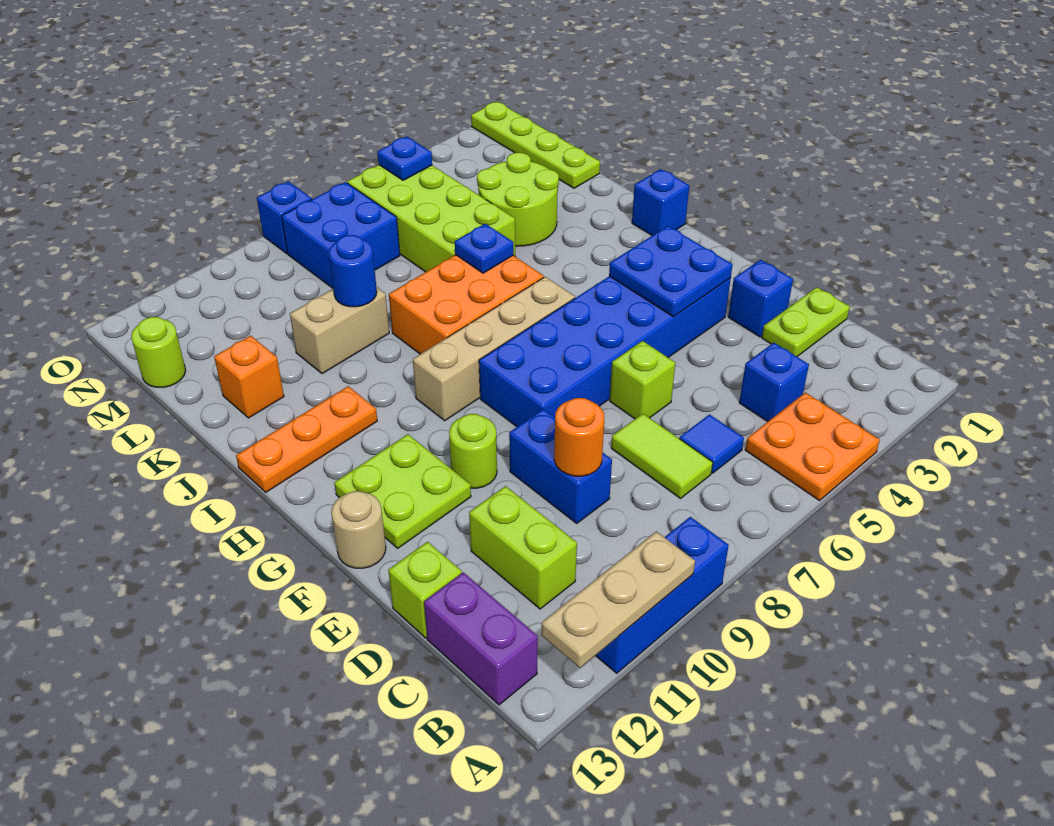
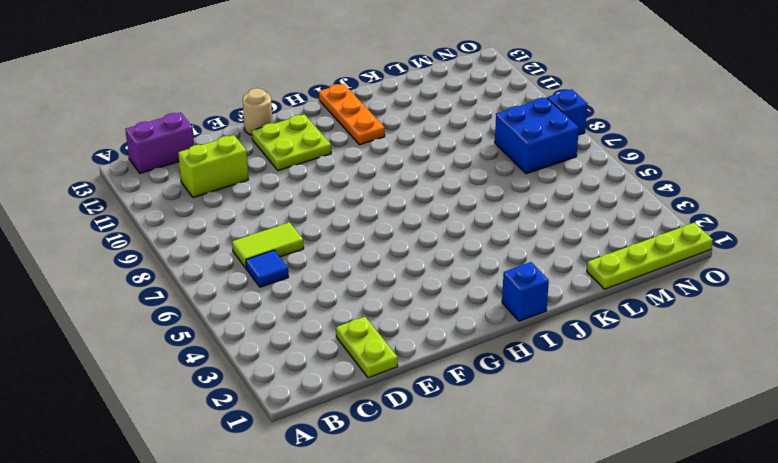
none -> orange 2x2 plate [745,392,880,501]
none -> blue 1x3 brick [595,517,729,673]
none -> blue 1x1 brick [739,343,809,422]
none -> blue 1x2 brick [509,409,612,523]

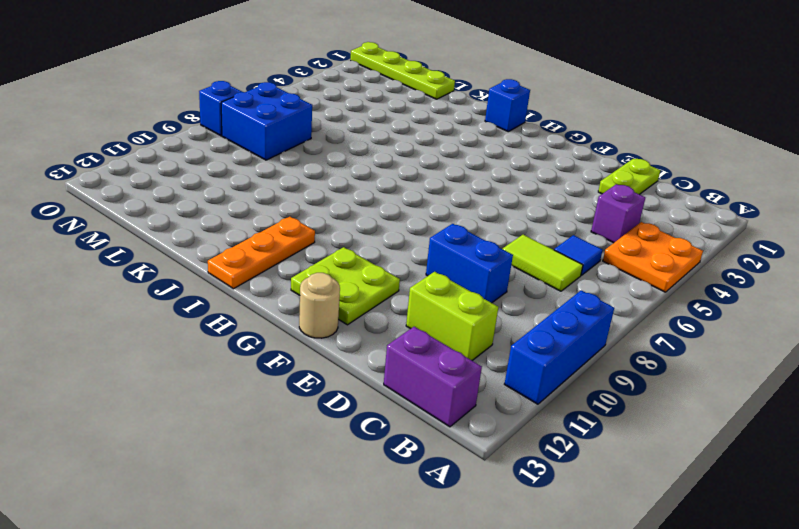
purple 1x1 brick [591,184,645,243] -> blue 1x1 brick [739,343,809,422]
none -> lime 1x1 brick [388,542,462,638]
none -> blue 1x1 brick [728,260,793,337]
none -> lime 1x1 brick [610,341,675,419]
none -> blue 2x6 brick [479,276,731,427]

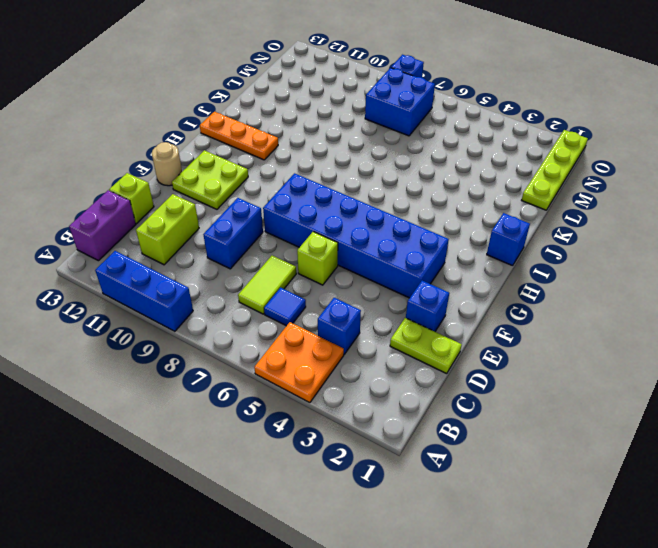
none -> lime 1x1 round brick [449,414,497,488]
none -> tan 1x4 brick [413,277,575,421]
none -> orange 2x3 brick [389,255,544,354]
none -> lime 2x2 round brick [477,153,559,246]

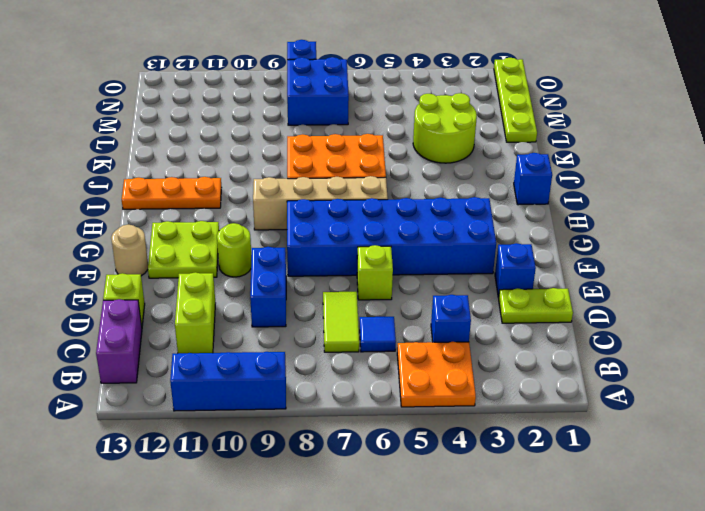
none -> lime 2x4 brick [347,165,515,272]
none -> tan 1x2 brick [290,287,389,374]
none -> orange 1x1 brick [214,336,284,418]
none -> lime 1x1 round brick [131,317,186,388]

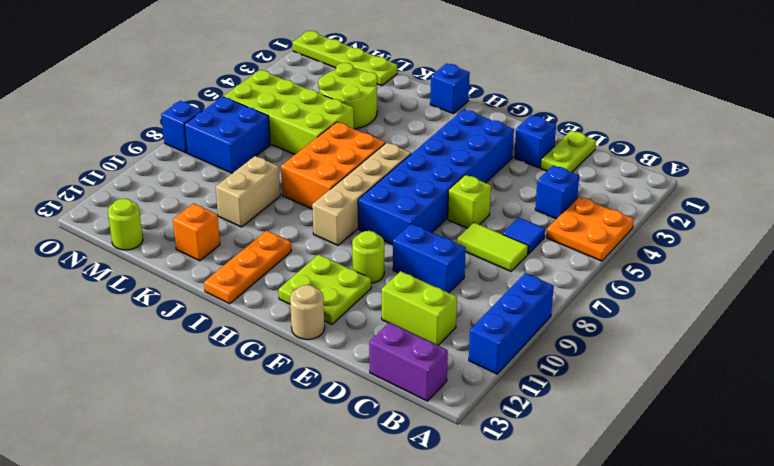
none -> lime 1x1 brick [388,542,462,638]
none -> tan 1x3 plate [541,532,695,668]
none -> orange 1x1 round brick [554,398,604,476]
none -> blue 2x2 plate [609,226,733,317]

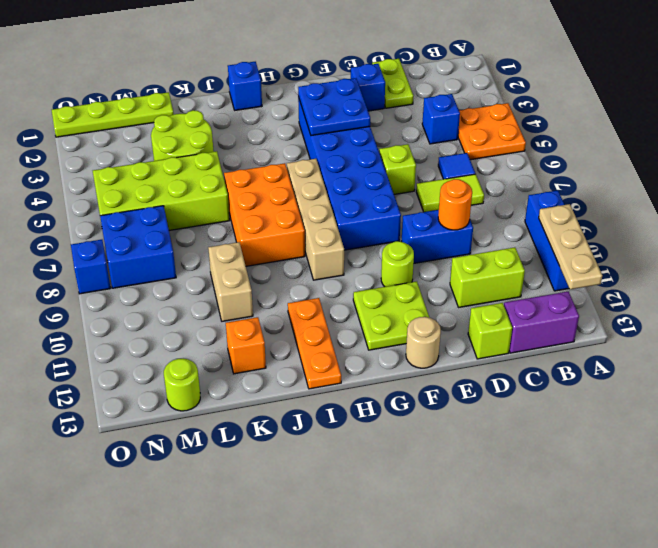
none -> blue 1x1 plate [455,224,513,273]
none -> blue 1x1 round brick [329,235,377,307]
none -> blue 1x1 plate [377,136,432,180]

